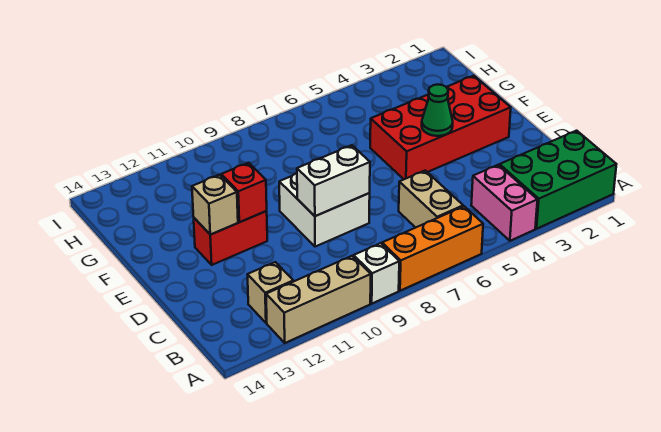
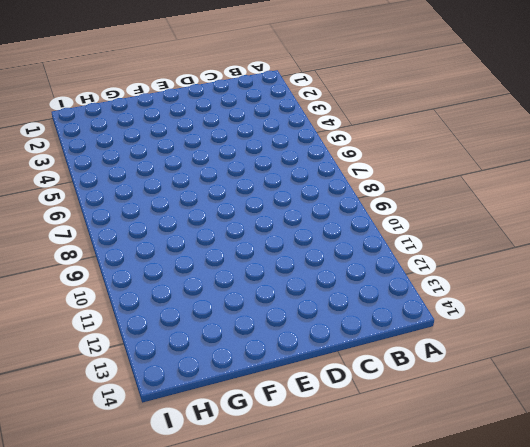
none -> green 2x3 brick [500,131,616,229]
none -> pink 1x2 brick [471,165,537,241]
none -> orange 1x3 brick [382,206,483,291]

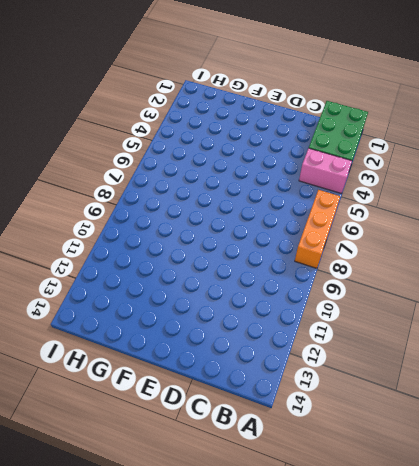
none -> white 1x1 brick [354,243,399,303]
none -> tan 1x3 brick [266,256,371,343]
none -> tan 1x2 brick [399,171,463,228]

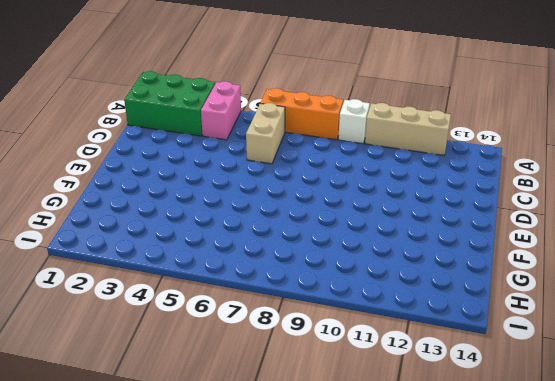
none -> tan 1x1 brick [247,262,293,323]
none -> white 2x2 brick [279,173,370,247]
none -> red 2x4 brick [370,76,511,179]

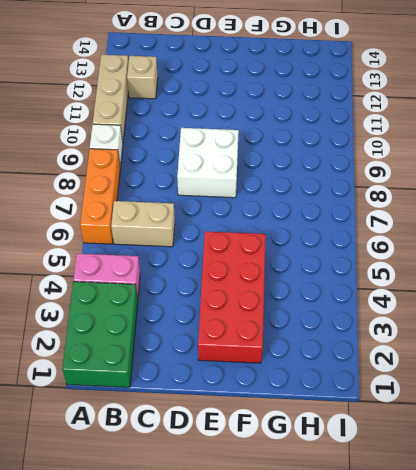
none -> red 1x2 brick [194,211,267,265]
none -> white 1x2 brick [297,145,370,216]
none -> green 1x1 cone [422,84,453,136]

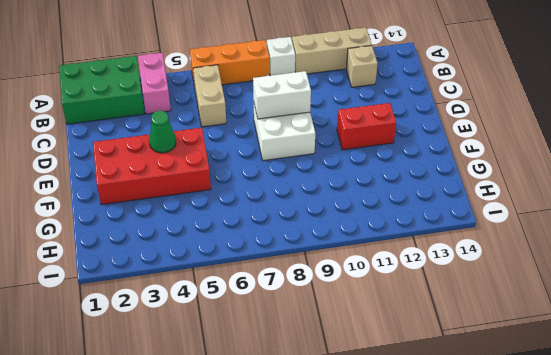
none -> red 1x1 brick [221,163,267,222]
none -> tan 1x1 brick [192,175,238,235]

